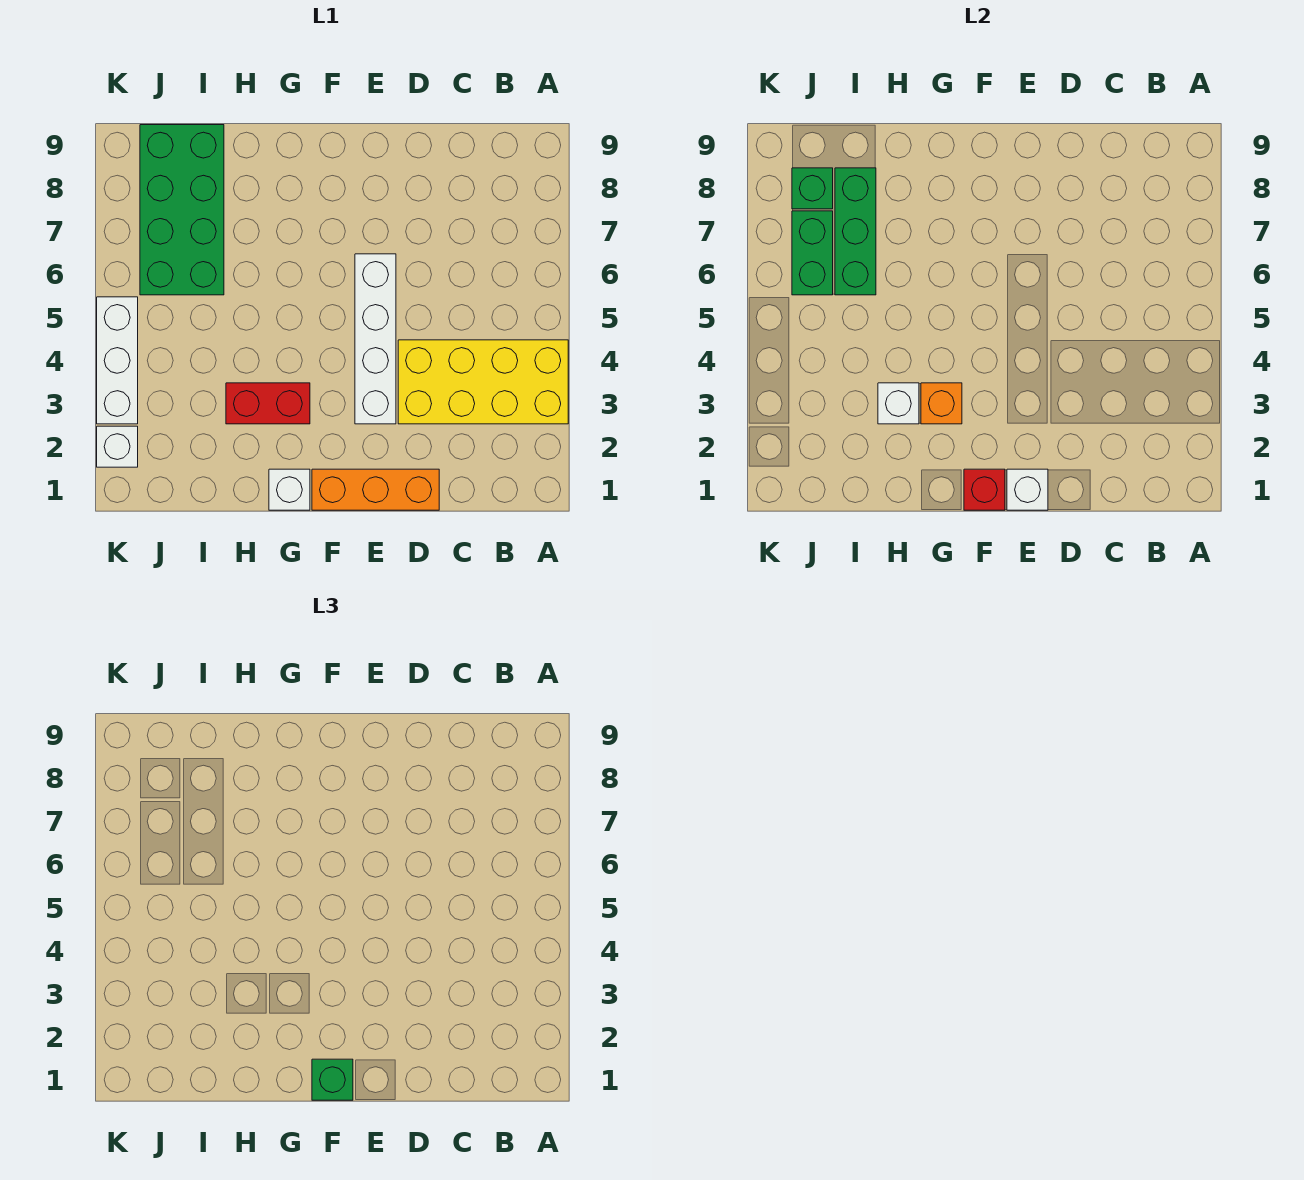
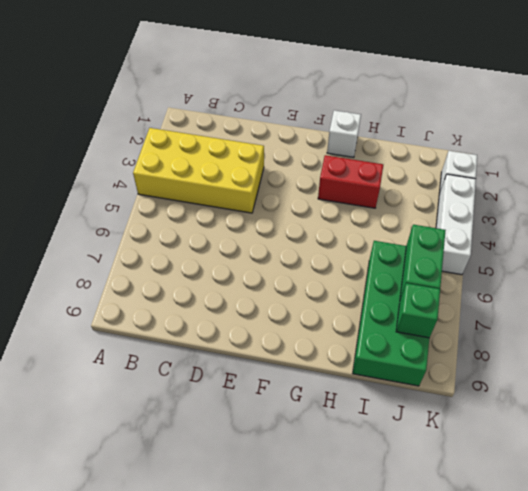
none -> orange 1x3 brick [312,469,439,510]
none -> white 1x4 brick [355,254,396,424]
none -> white 1x1 brick [1007,469,1048,510]

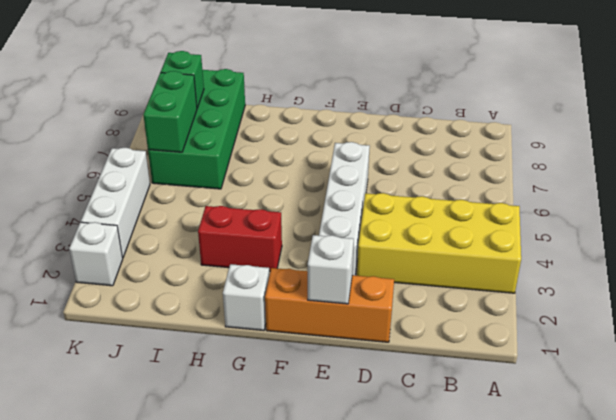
none -> red 1x1 brick [964,469,1005,510]
none -> orange 1x1 brick [921,383,962,424]
none -> white 1x1 brick [878,383,919,424]

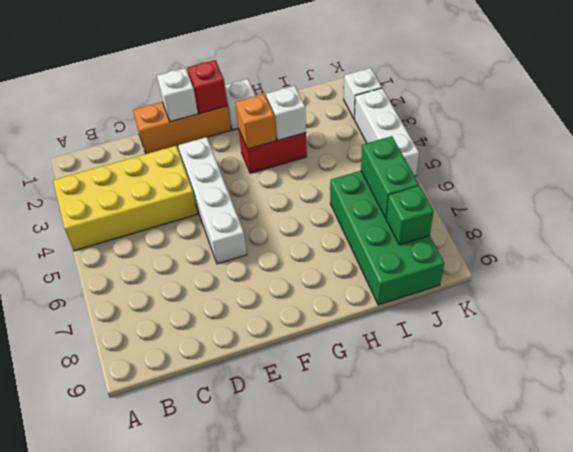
none -> green 1x3 brick [835,168,876,295]
none -> green 1x1 brick [312,1059,353,1100]

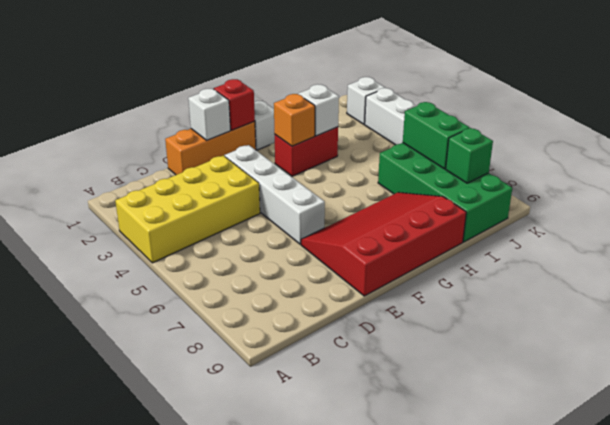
red 3x4 slope [301,192,466,296] -> none
none -> green 1x3 brick [835,168,876,295]
none -> green 1x1 brick [312,1059,353,1100]

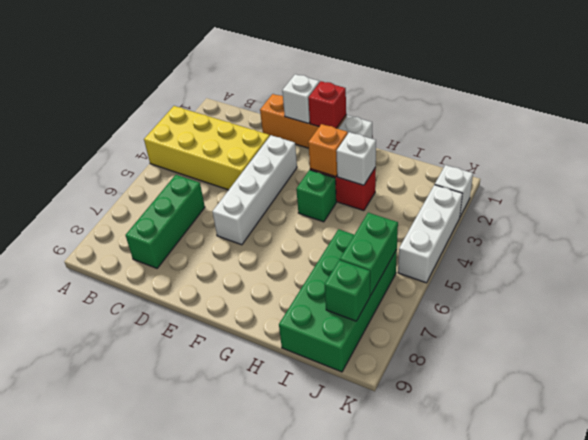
green 1x3 brick [125,175,205,268] -> green 1x3 brick moved to [835,168,876,295]
green 1x1 brick [296,170,336,222] -> green 1x1 brick moved to [312,1059,353,1100]

